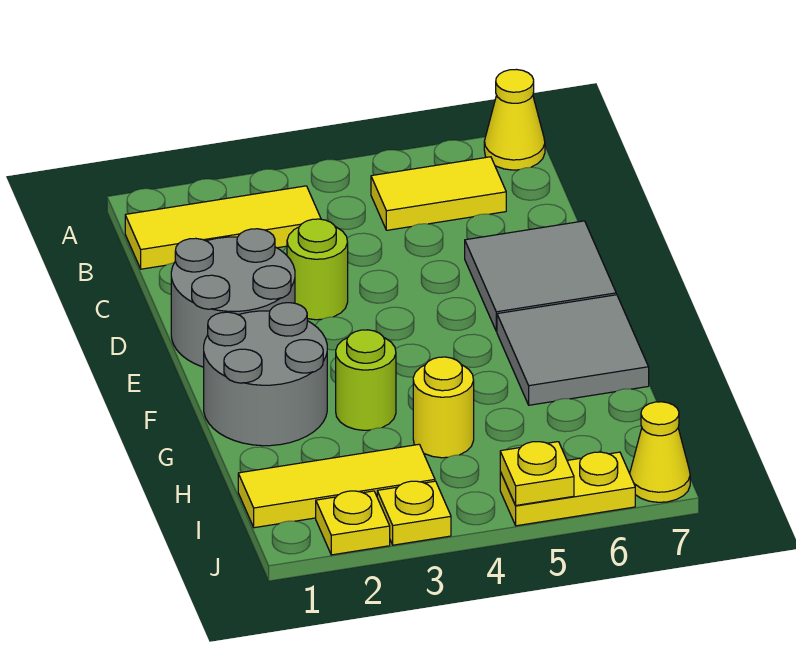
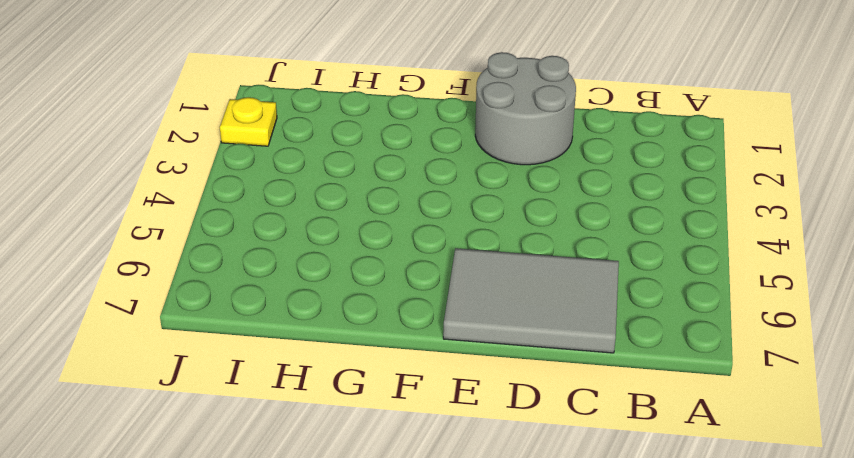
grey 2x3 tile [443,248,619,353] -> grey 2x2 tile [465,221,616,331]
none -> yellow 1x1 cone [484,69,545,170]
none -> yellow 1x3 tile [125,186,321,269]
none -> yellow 1x2 tile [371,157,506,230]

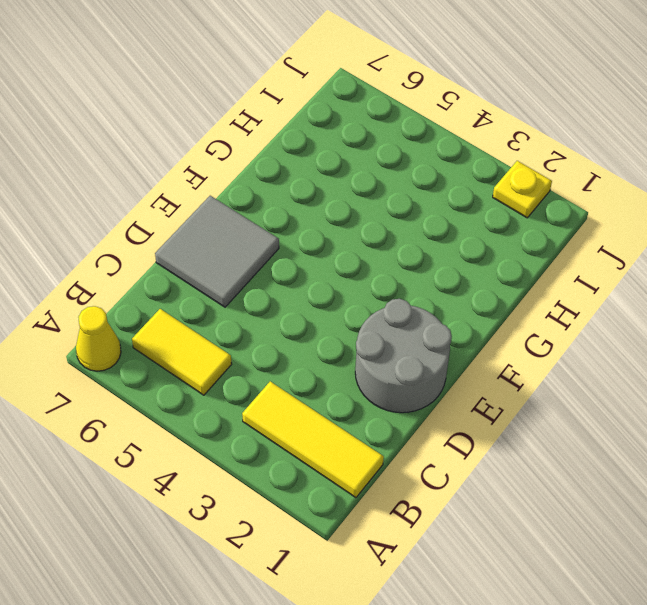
none -> lime 1x1 round brick [287,219,348,320]
none -> grey 2x2 round brick [204,303,327,446]
none -> grey 2x2 tile [497,295,649,405]

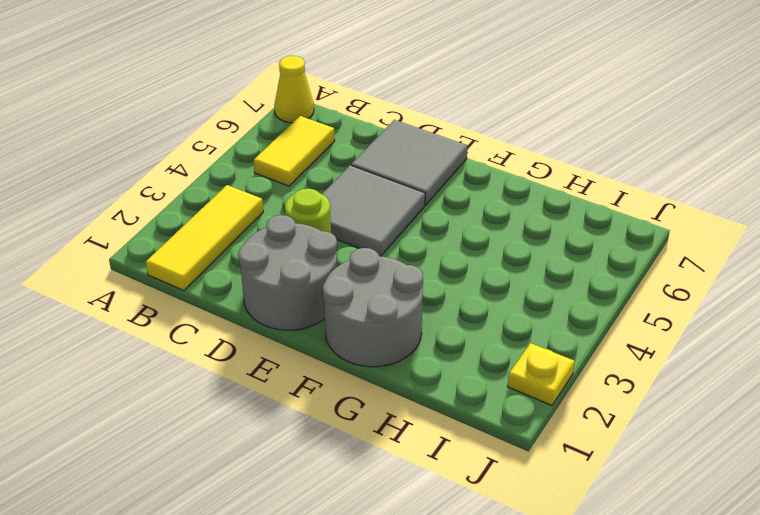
grey 2x2 tile [322,165,425,256] -> grey 2x2 tile moved to [497,295,649,405]
none -> lime 1x1 round brick [336,330,396,430]
none -> yellow 1x1 round brick [413,357,474,458]
none -> yellow 1x3 tile [238,444,435,528]

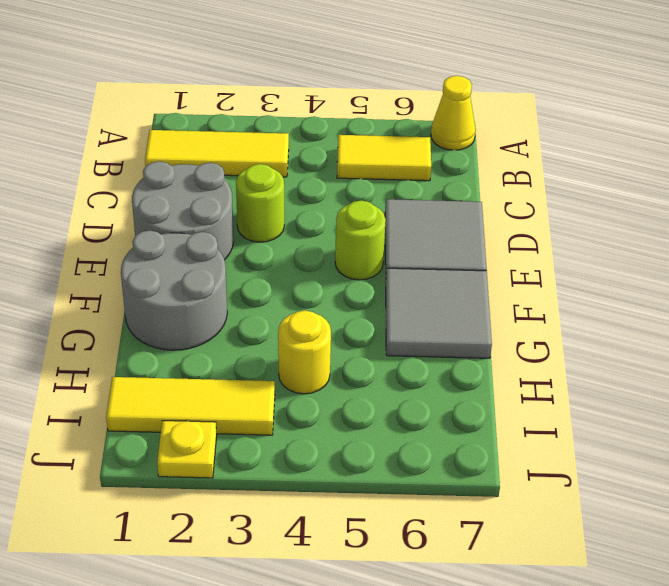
lime 1x1 round brick [335,200,386,280] -> lime 1x1 round brick moved to [336,330,396,430]
none -> yellow 1x1 plate [377,481,451,545]
none -> yellow 1x2 plate [500,452,635,526]
none -> yellow 1x1 cone [630,402,690,502]

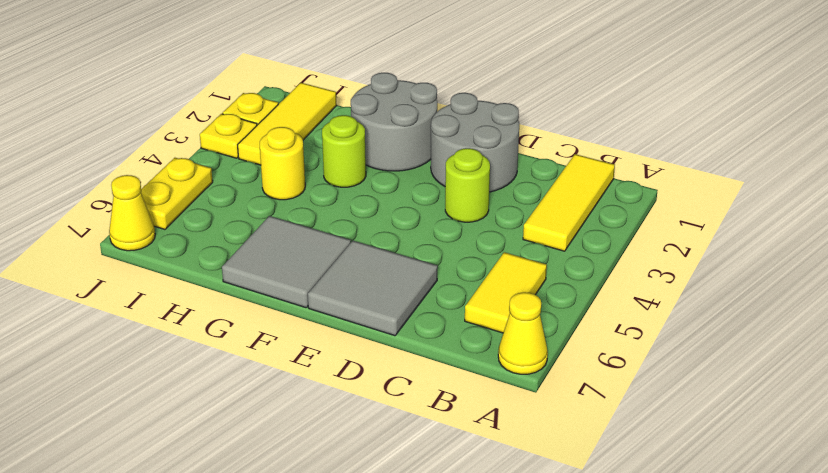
none -> yellow 1x1 plate [500,442,574,505]

